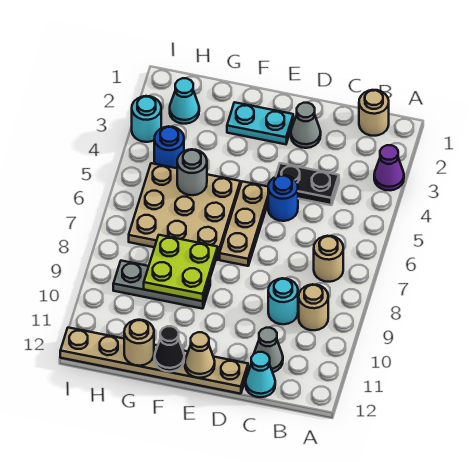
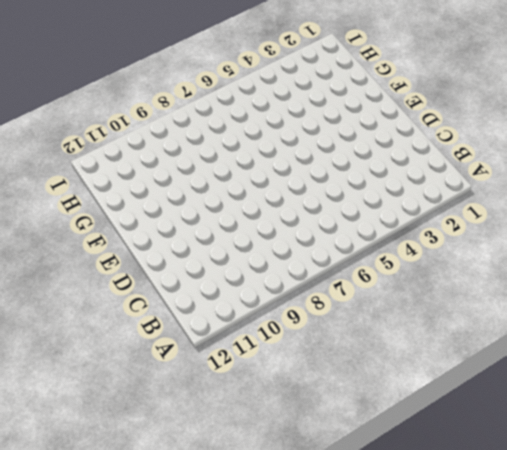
none -> purple 1x1 cone [374,145,404,190]
none -> tan 1x1 round brick [359,90,389,136]
none -> tan 1x1 round brick [314,236,343,282]

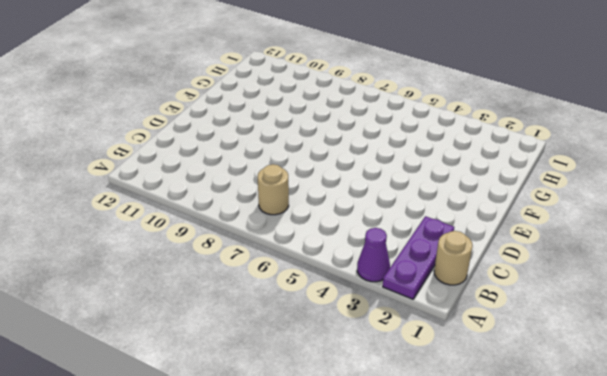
purple 1x3 plate [383,216,454,299] -> none
none -> tan 1x1 round brick [299,284,328,330]
none -> black 1x2 plate [276,163,339,205]
none -> cyan 1x1 round brick [268,278,298,324]

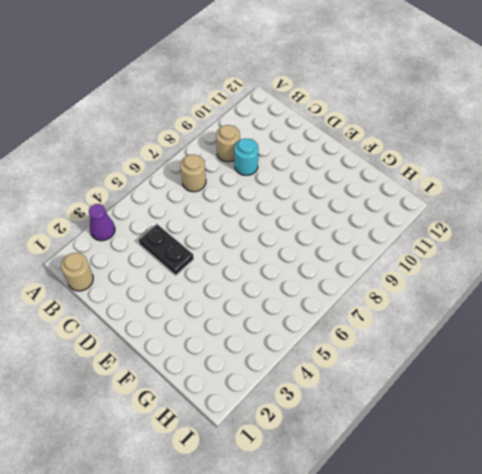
none -> grey 1x1 cone [254,328,283,372]
none -> cyan 1x1 cone [246,352,275,397]
none -> grey 1x1 cone [291,103,321,148]

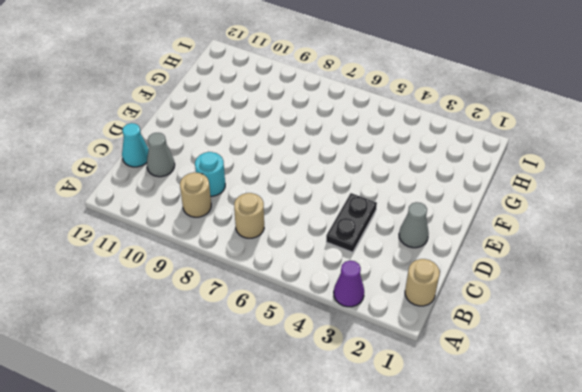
none -> blue 1x1 round brick [268,175,298,221]
none -> tan 1x6 plate [60,328,248,394]
none -> cyan 1x2 plate [227,102,293,144]

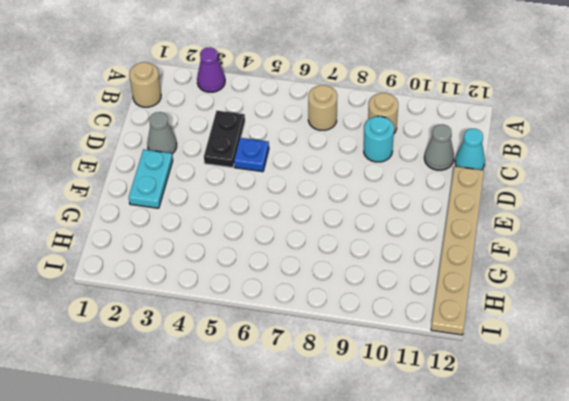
blue 1x1 plate [234,138,269,172] -> blue 1x1 round brick [268,175,298,221]
none -> tan 1x3 plate [220,181,268,266]
none -> tan 3x3 plate [129,163,240,260]
none -> grey 1x3 plate [113,261,210,309]

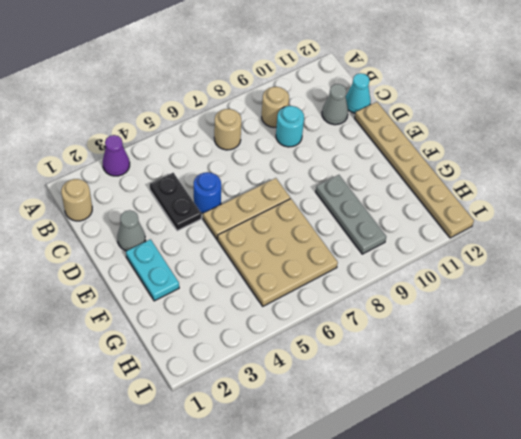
none -> cyan 1x1 cone [170,78,199,124]
none -> blue 1x1 round brick [154,126,184,168]
none -> cyan 1x1 round brick [132,96,161,142]

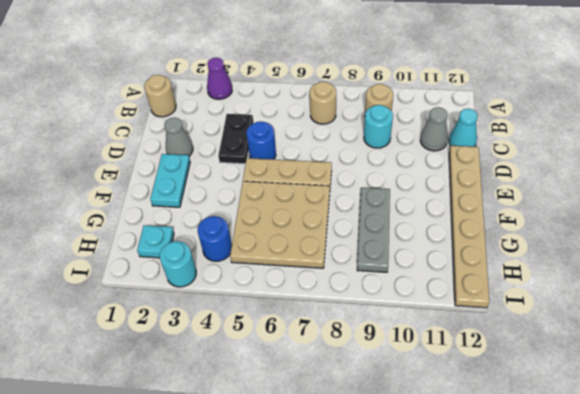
cyan 1x1 plate [137,225,174,258] -> cyan 1x1 cone [170,78,199,124]
none -> tan 1x1 cone [185,332,215,378]
none -> lime 2x2 plate [144,235,218,301]
none -> black 1x1 cone [155,326,184,372]

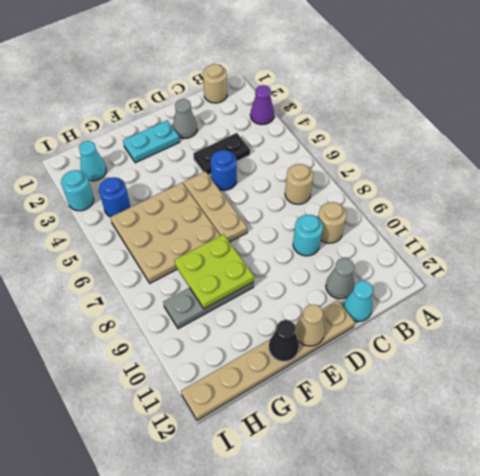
none -> grey 1x1 round brick [177,149,207,195]
none -> tan 1x1 round brick [124,320,154,366]

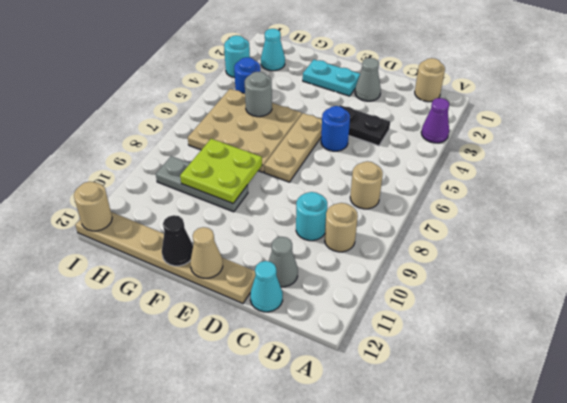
tan 1x1 round brick [74,182,112,231] -> tan 1x1 round brick moved to [124,320,154,366]

